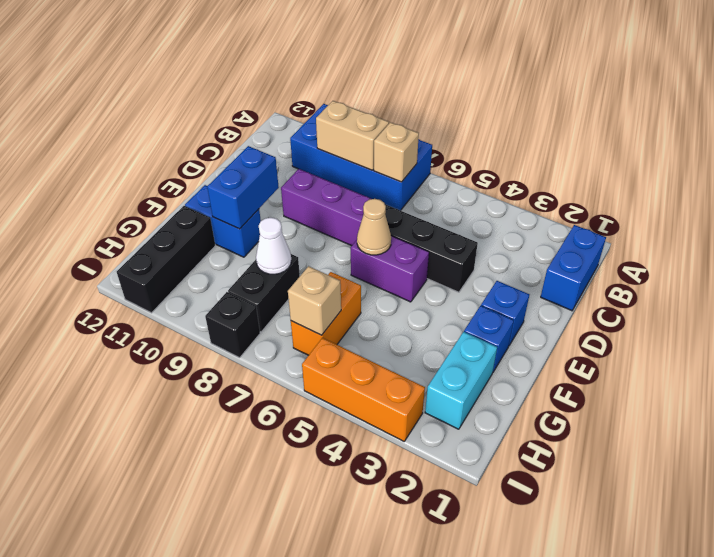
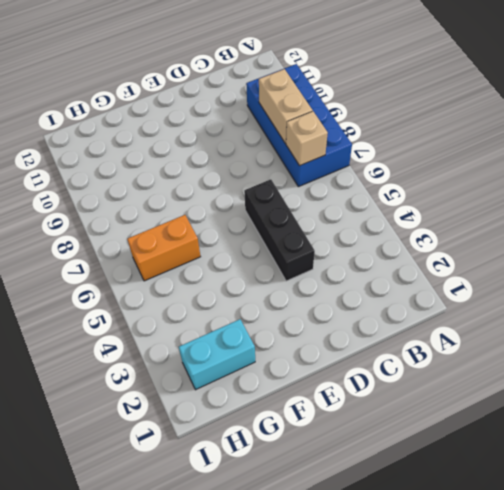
none -> blue 1x2 brick [541,225,606,311]
none -> purple 1x3 brick [281,169,371,246]
none -> blue 1x1 brick [481,281,529,345]

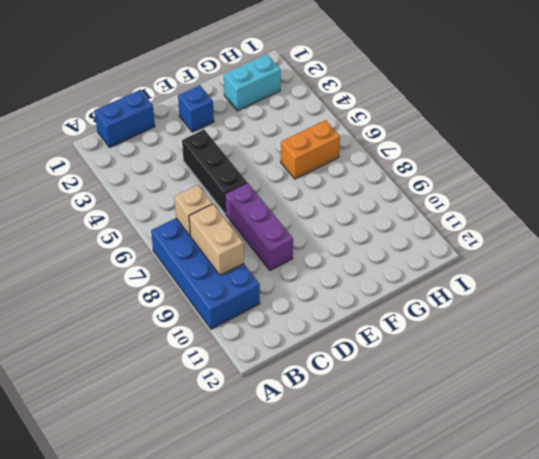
none -> purple 1x2 brick [351,236,429,302]
none -> blue 1x1 brick [464,306,514,372]
none -> blue 1x2 brick [185,185,261,257]

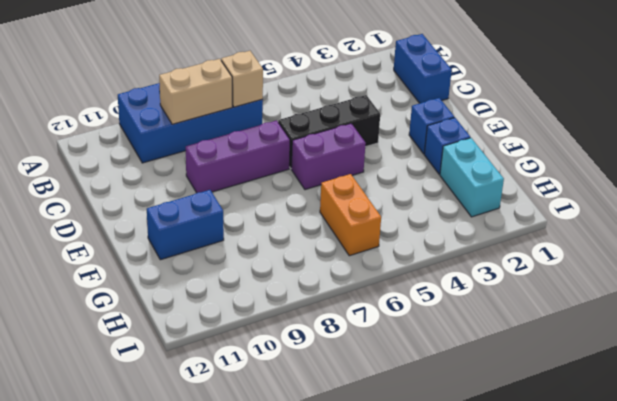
none -> black 1x2 brick [228,254,300,332]
none -> black 1x3 brick [117,206,215,313]
none -> orange 1x3 brick [302,338,425,441]

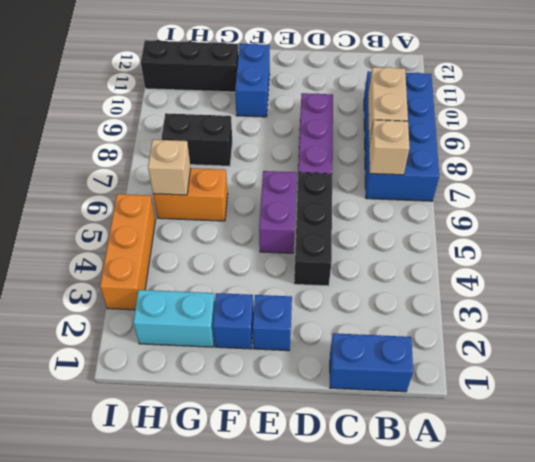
none -> black 1x1 brick [205,292,260,358]
none -> tan 1x1 cone [357,199,391,255]
none -> blue 1x2 brick [207,146,279,229]

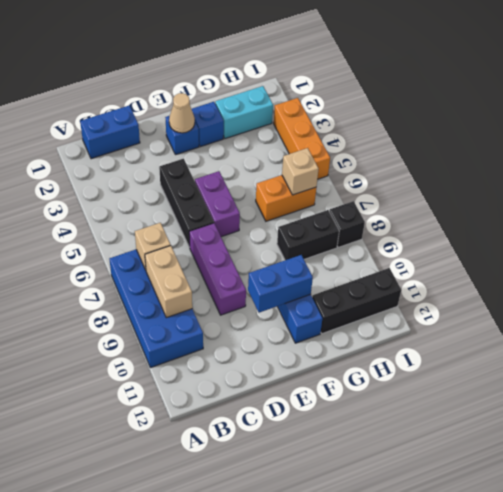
tan 1x1 cone [169,93,195,133] -> tan 1x1 cone moved to [357,199,391,255]
none -> white 1x1 cone [256,218,291,274]

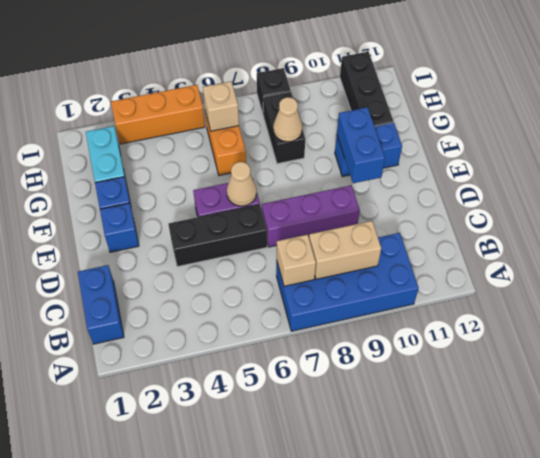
tan 1x1 cone [273,97,302,142] -> white 1x1 cone [256,218,291,274]

